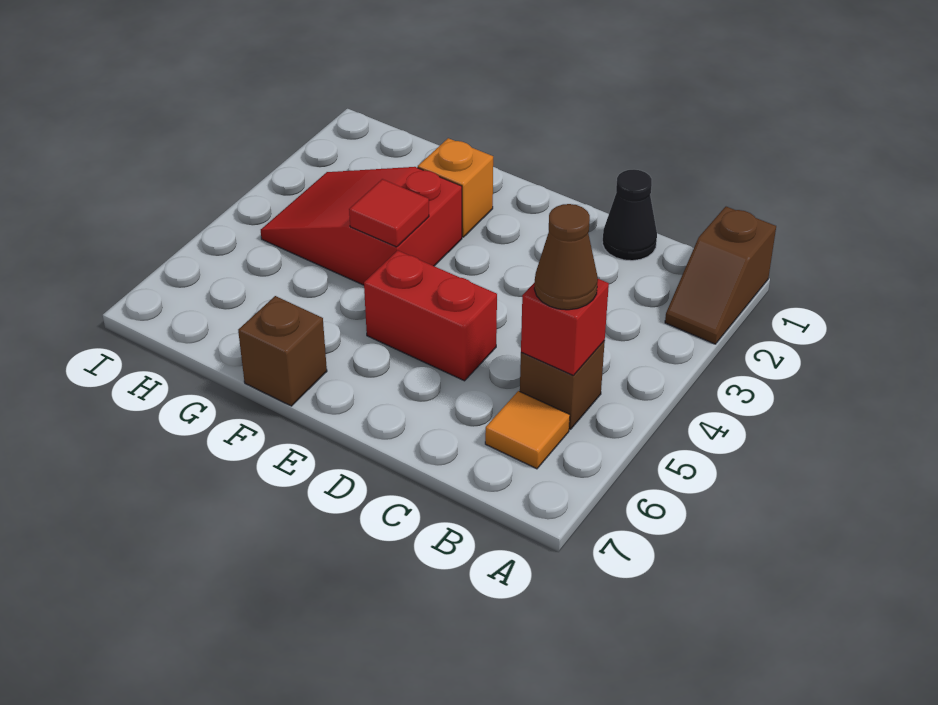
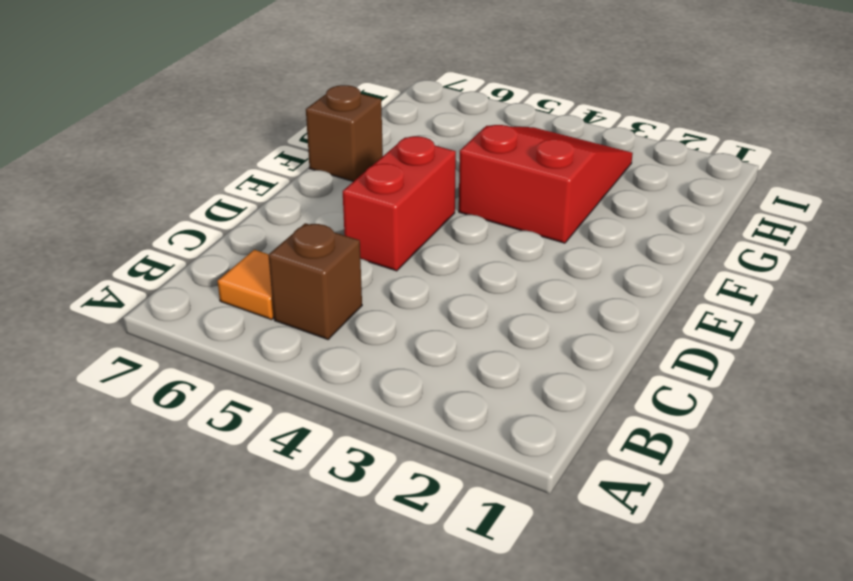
none -> brown 1x2 slope [665,207,776,344]
none -> black 1x1 cone [602,170,657,261]

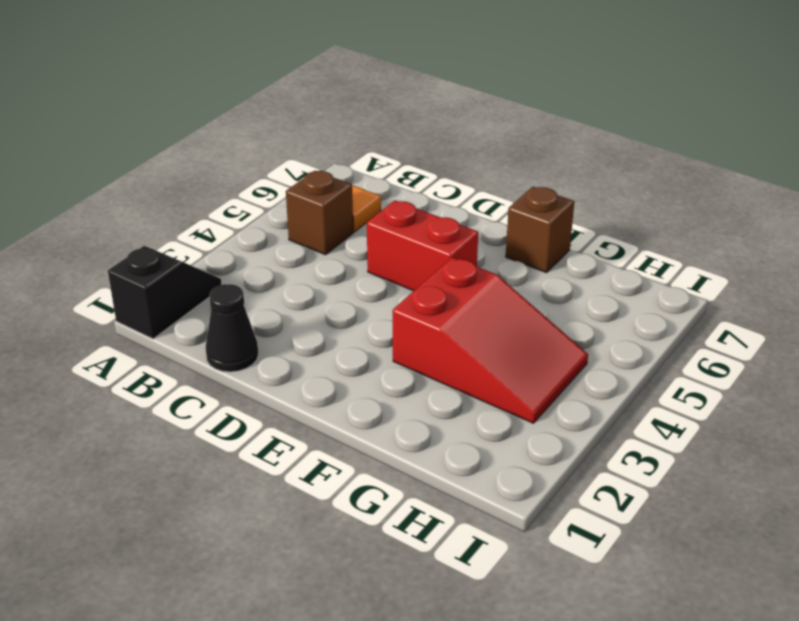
black 1x2 slope [108,246,222,339] -> brown 1x2 slope [665,207,776,344]
none -> orange 1x1 brick [418,138,493,237]
none -> red 1x1 brick [521,279,609,375]

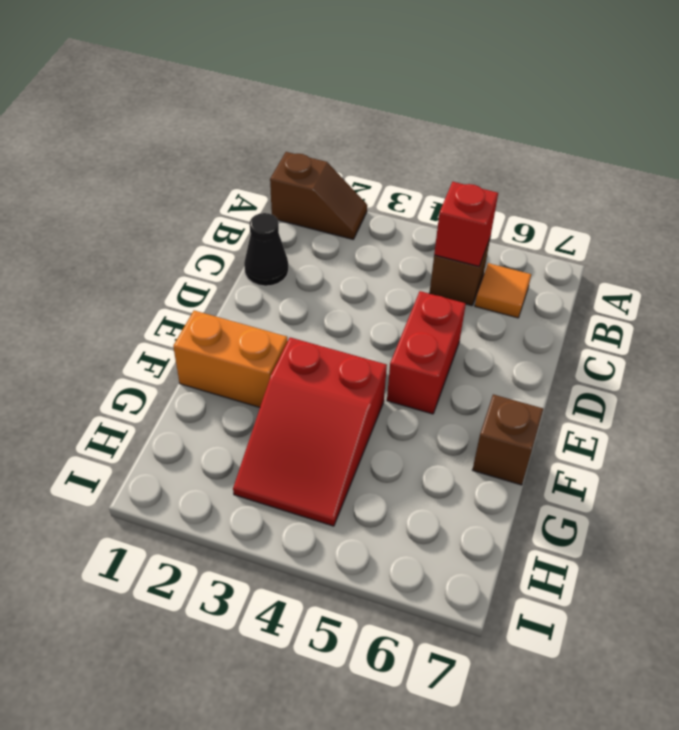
orange 1x2 brick [173,310,288,407] -> orange 1x1 brick [418,138,493,237]
none -> red 1x1 tile [349,179,429,247]
none -> brown 1x1 cone [534,204,598,310]

